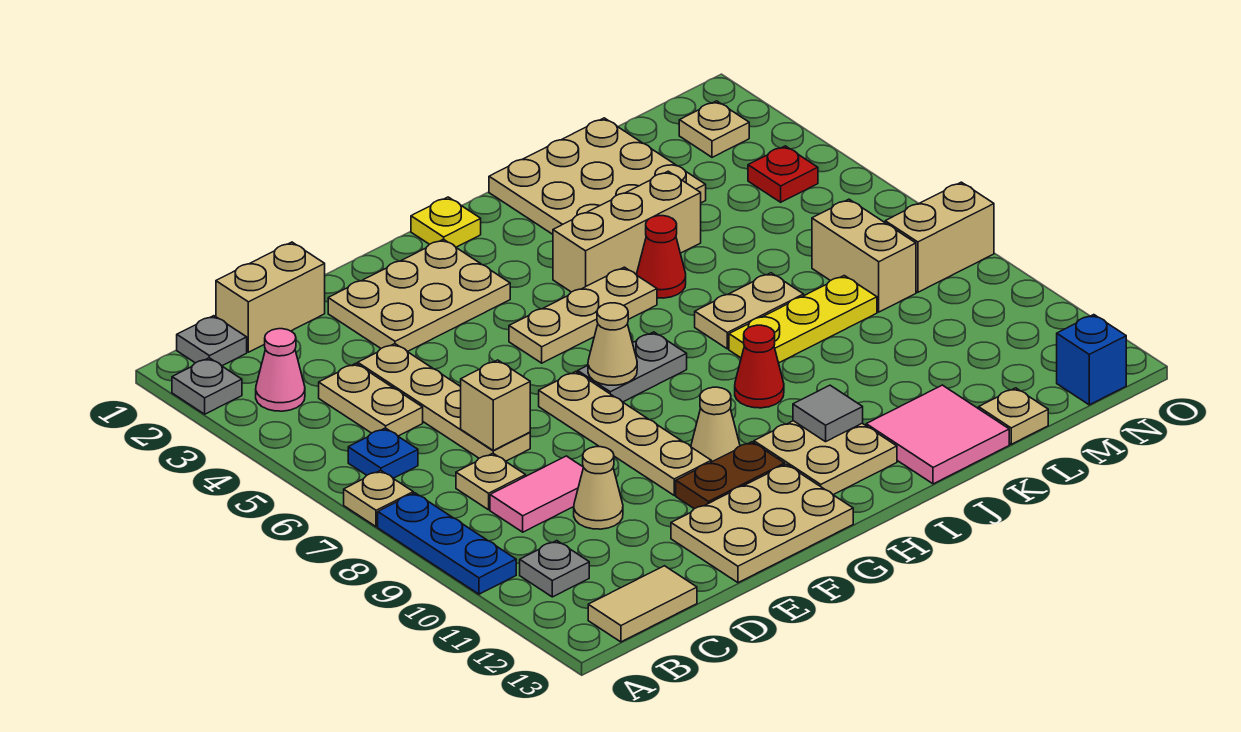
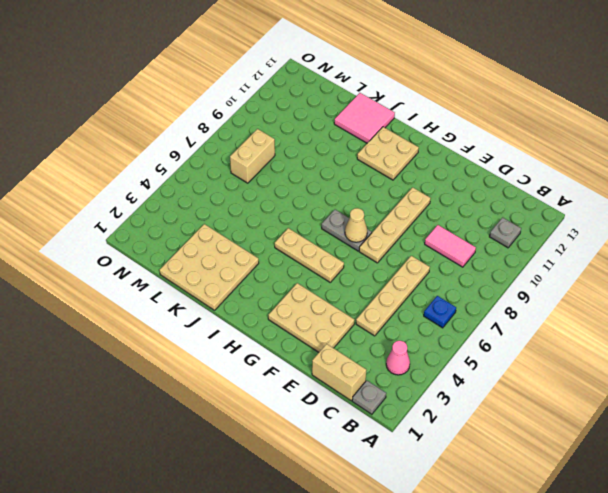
none -> grey 1x1 plate [172,358,242,414]
none -> tan 1x1 plate [344,470,413,527]
none -> blue 1x3 plate [378,493,516,594]
none -> tan 1x2 tile [588,566,697,642]

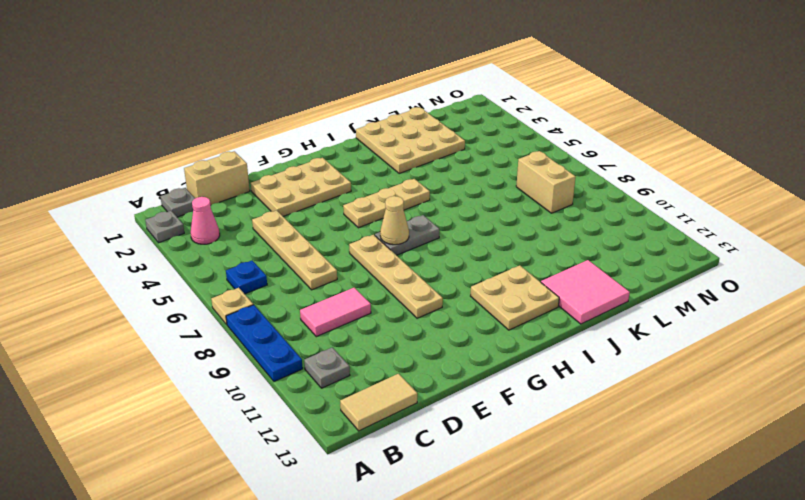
none -> tan 1x2 plate [319,363,423,436]
none -> tan 1x1 plate [456,453,526,510]
none -> tan 1x1 cone [574,447,623,529]
none -> tan 2x3 plate [671,464,853,583]

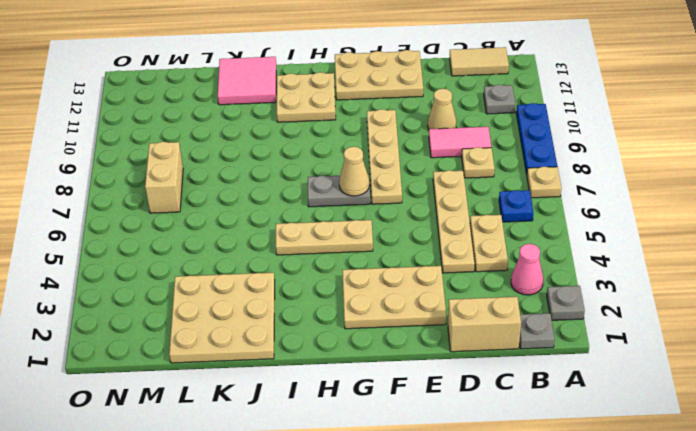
none -> brown 1x2 plate [676,442,785,509]
none -> tan 1x1 cone [691,387,740,462]
none -> yellow 1x1 plate [411,197,481,247]
none -> tan 1x3 brick [553,171,701,292]

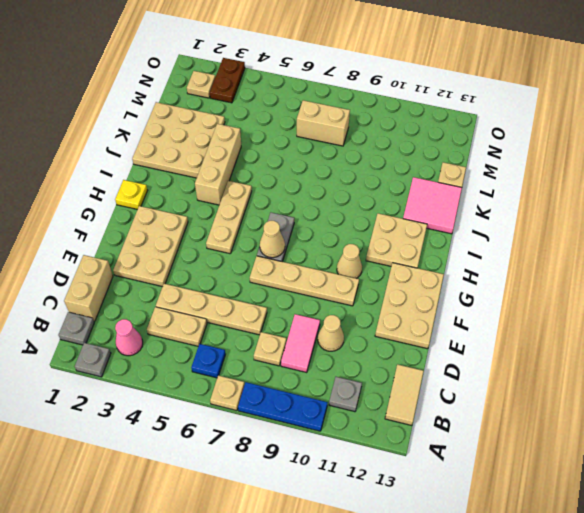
brown 1x2 plate [210,58,245,103] -> brown 1x2 plate moved to [676,442,785,509]
none -> red 1x1 cone [735,325,784,408]
none -> red 1x1 cone [637,216,686,298]
none -> tan 1x2 plate [695,273,804,349]
none -> yellow 1x3 plate [729,276,877,363]

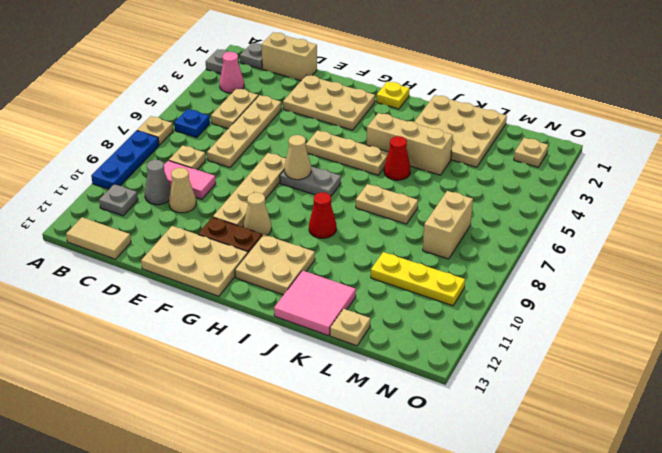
grey 1x1 cone [145,160,171,205] -> none
yellow 1x3 plate [371,252,465,306] -> yellow 1x3 plate moved to [729,276,877,363]
none -> red 1x1 plate [748,146,818,202]
none -> tan 1x2 brick [885,182,994,292]
none -> blue 1x1 brick [1057,315,1126,405]
none -> tan 1x1 brick [461,360,530,450]

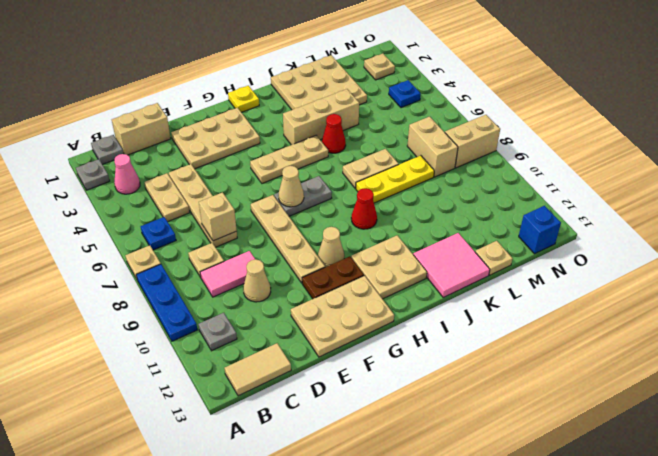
blue 1x1 plate [389,80,421,108] -> red 1x1 plate [748,146,818,202]
none -> grey 1x1 tile [793,385,863,442]

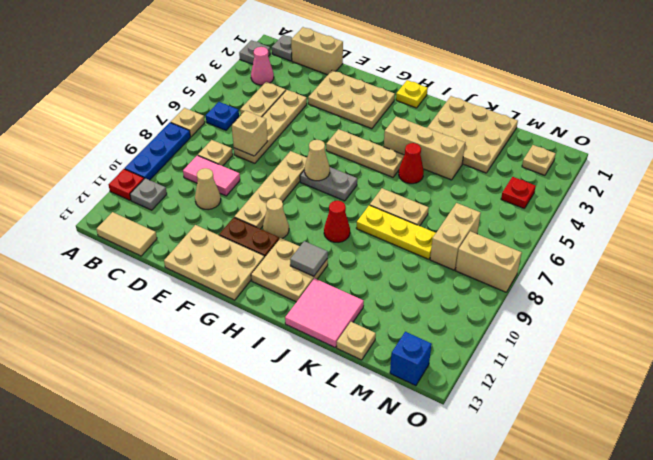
red 1x1 plate [109,169,144,200] -> none

